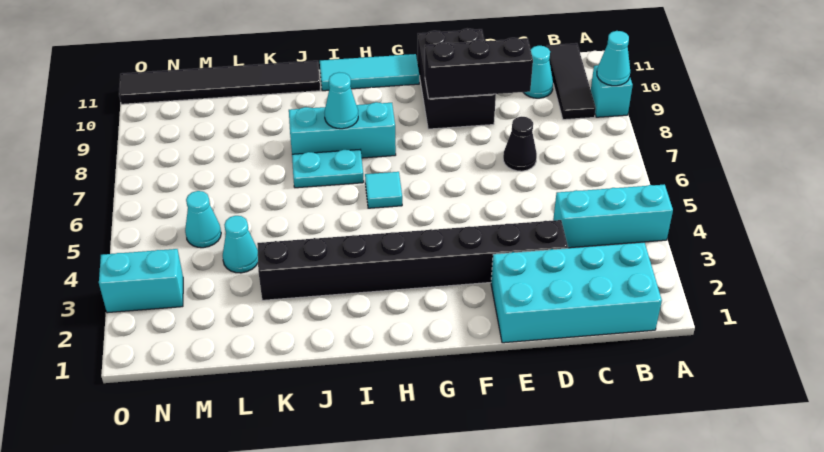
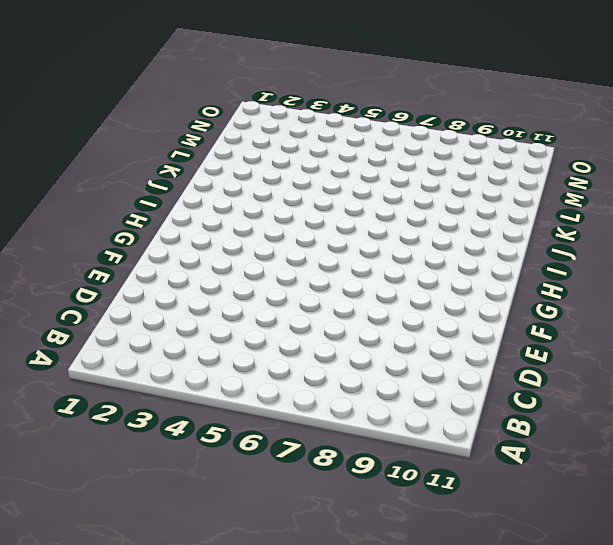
none -> cyan 1x3 brick [553,184,673,248]
none -> cyan 1x1 brick [591,65,633,117]
none -> cyan 2x4 brick [491,243,662,343]

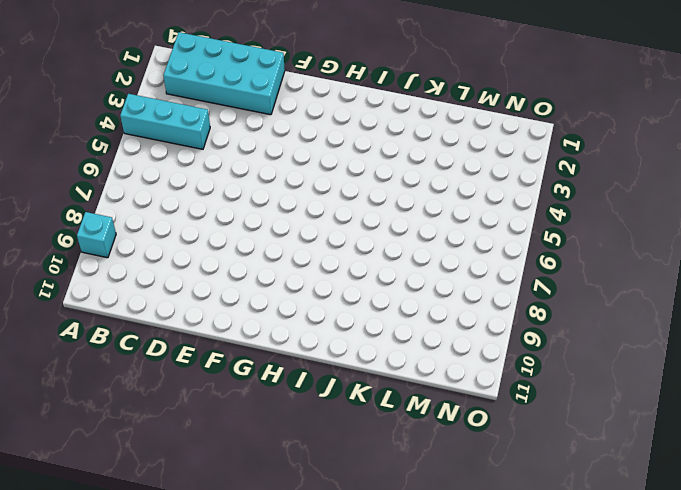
none -> black 1x3 tile [547,43,596,120]
none -> cyan 1x1 cone [523,46,553,98]
none -> black 1x8 brick [257,220,568,300]

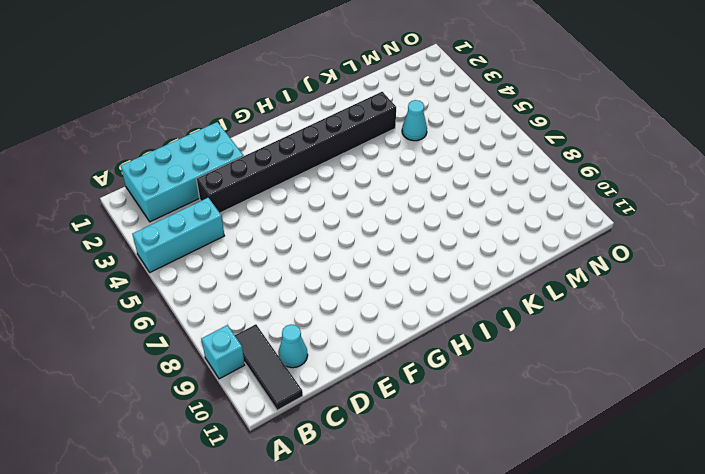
none -> black 1x1 cone [503,117,537,171]
none -> black 2x3 brick [418,29,496,129]
none -> cyan 1x3 tile [320,54,419,91]

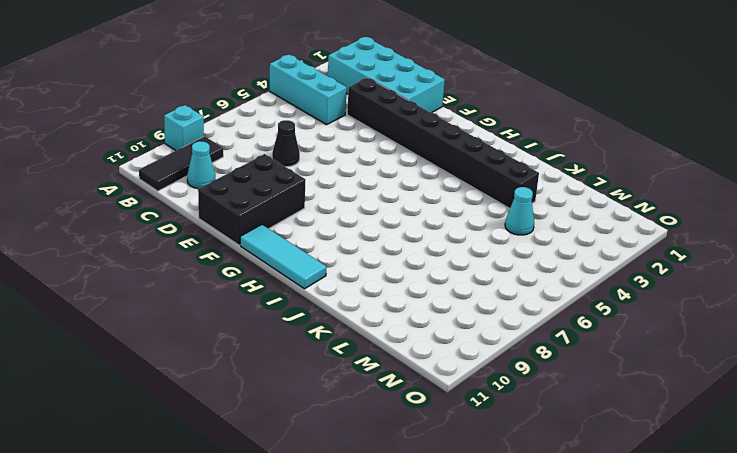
none -> cyan 1x1 tile [365,172,402,208]
none -> cyan 1x3 brick [289,102,396,158]
none -> cyan 1x2 plate [292,150,364,188]

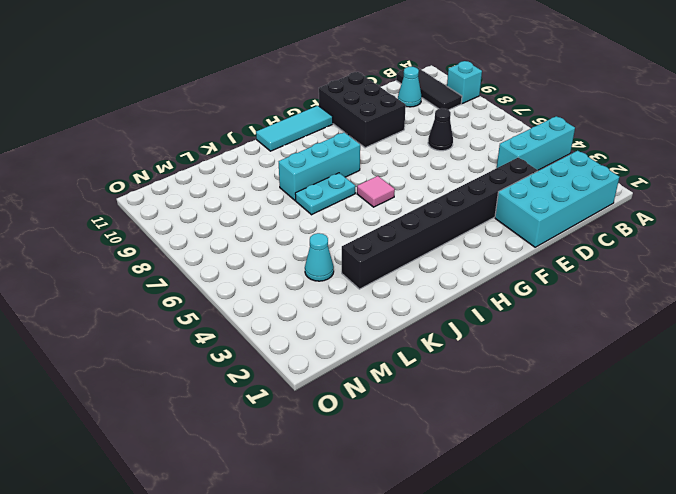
pink 1x1 tile [357,176,395,207] -> cyan 1x1 tile [365,172,402,208]
none -> black 1x6 tile [119,61,320,104]
none -> cyan 1x1 cone [185,191,221,248]
none -> cyan 1x2 brick [99,249,183,313]

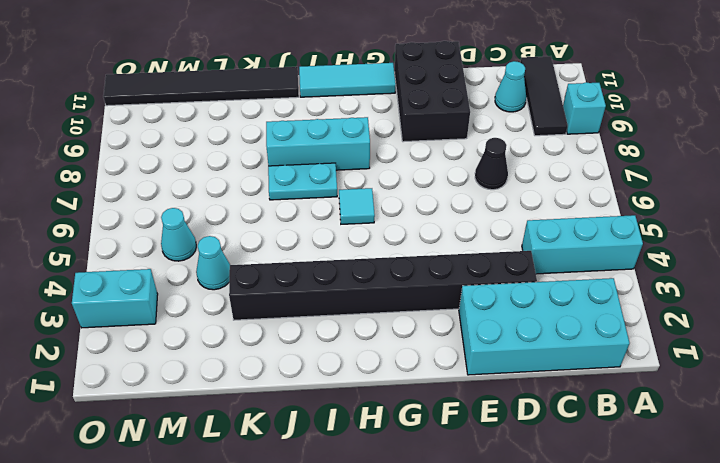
none -> cyan 1x1 cone [597,31,630,86]
none -> black 1x3 brick [425,38,533,99]
none -> cyan 1x1 cone [324,72,358,129]

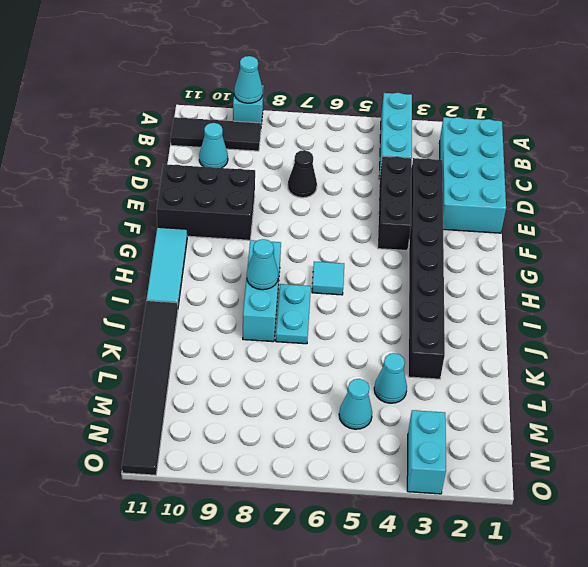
black 1x3 brick [378,156,412,250] -> black 1x3 brick moved to [425,38,533,99]

